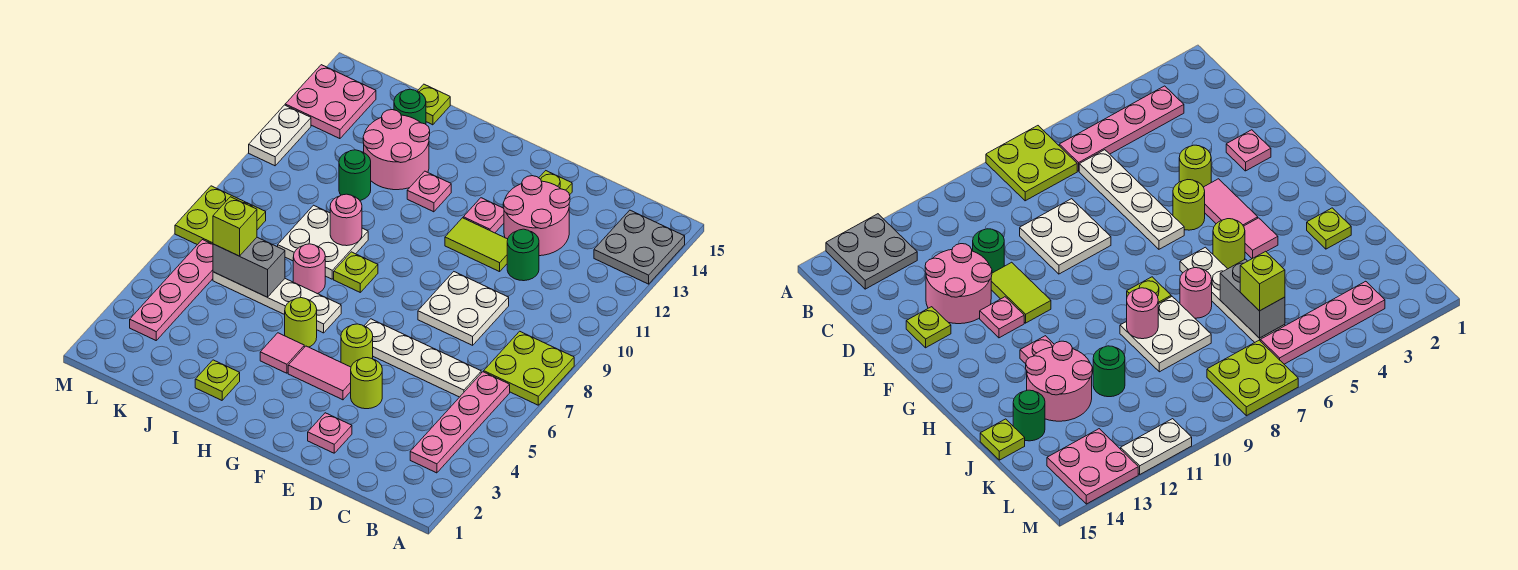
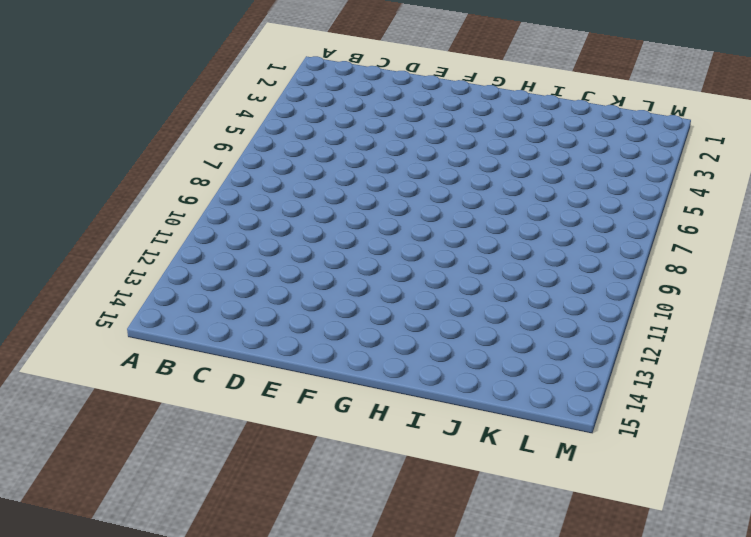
none -> lime 2x2 plate [484,331,574,405]
none -> grey 2x2 plate [594,210,685,284]
none -> pink 1x4 plate [410,372,510,473]
none -> white 1x4 plate [364,319,481,397]

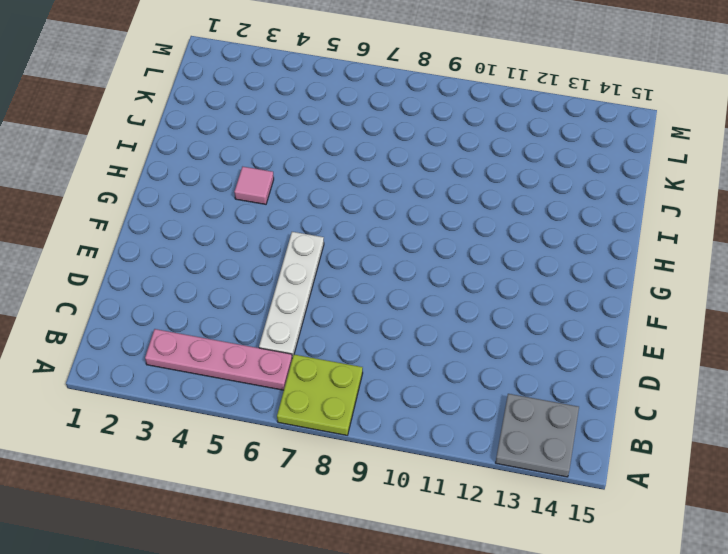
none -> white 2x2 plate [418,272,509,345]
none -> green 1x1 round brick [507,229,539,281]
none -> pink 2x2 round brick [503,176,570,256]
none -> pink 1x1 plate [308,413,352,453]

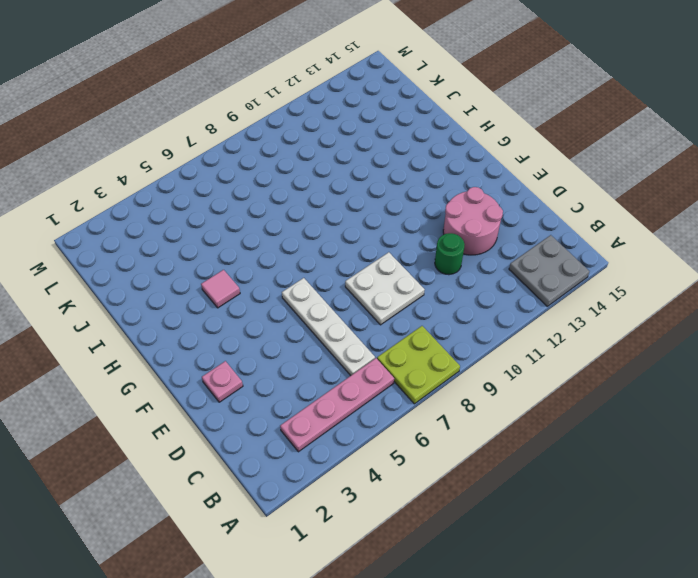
none -> lime 1x1 round brick [351,358,382,409]
none -> lime 1x2 tile [445,218,508,272]
none -> lime 1x1 plate [539,171,572,195]
none -> pink 1x2 tile [288,346,351,400]

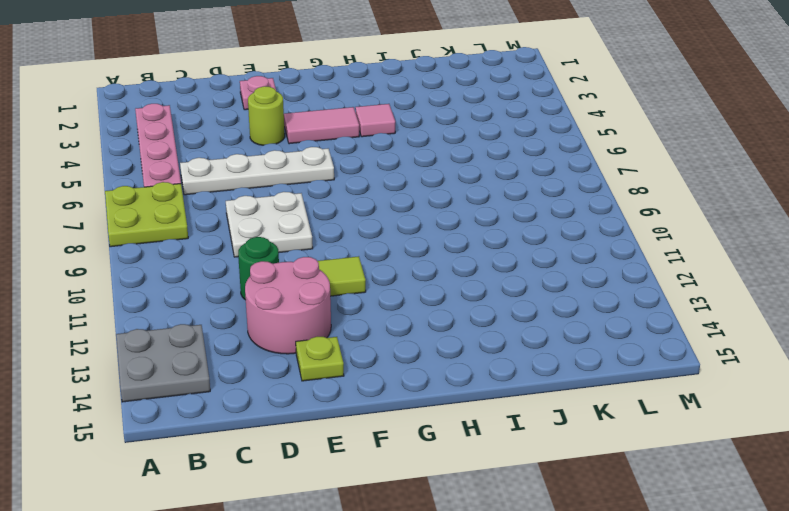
none -> lime 1x1 round brick [341,324,373,367]
none -> pink 1x1 plate [463,198,504,233]
none -> lime 1x1 round brick [285,298,317,347]
none -> white 1x4 plate [213,272,341,333]

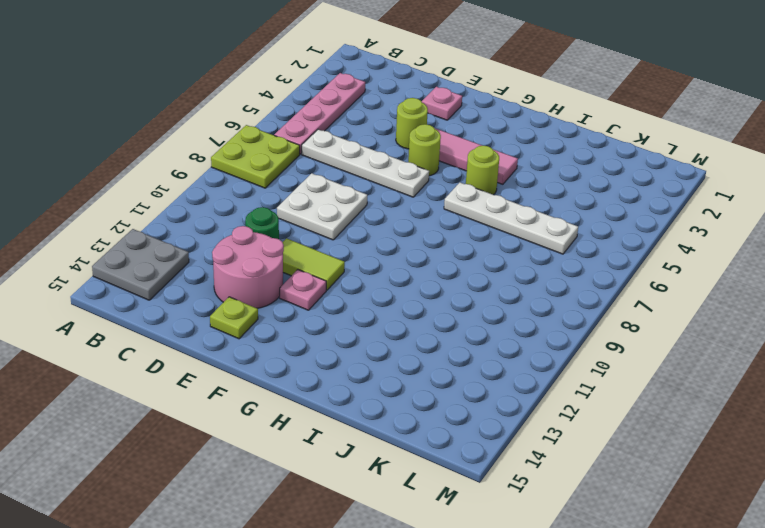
none -> lime 1x1 plate [334,252,378,292]
none -> pink 1x1 plate [407,171,451,212]
none -> lime 1x1 plate [195,360,240,400]
none -> pink 1x1 round brick [293,244,325,294]

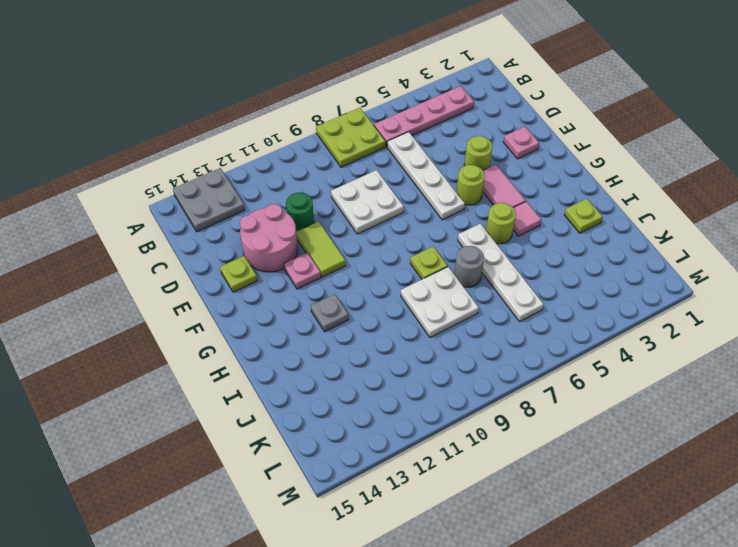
grey 1x1 plate [311,294,349,332] -> pink 1x1 plate [407,171,451,212]
grey 1x1 round brick [454,246,484,287] -> pink 1x1 round brick [293,244,325,294]
none -> pink 2x2 round brick [363,110,430,190]
none -> green 1x1 round brick [339,150,371,201]
none -> green 1x1 round brick [394,89,426,124]
none -> lime 1x1 plate [417,84,450,125]

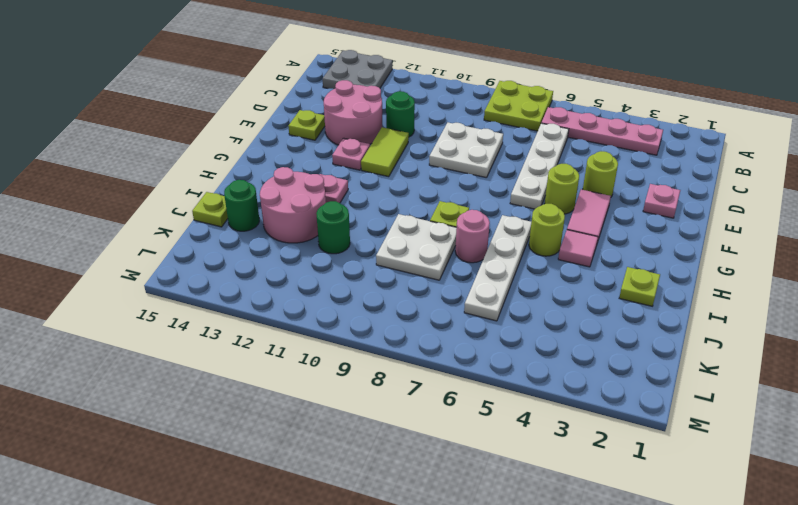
none -> pink 1x4 plate [130,240,213,340]
none -> lime 2x2 plate [175,186,266,245]
none -> pink 2x2 plate [285,65,376,139]
none -> white 1x2 plate [249,105,311,166]

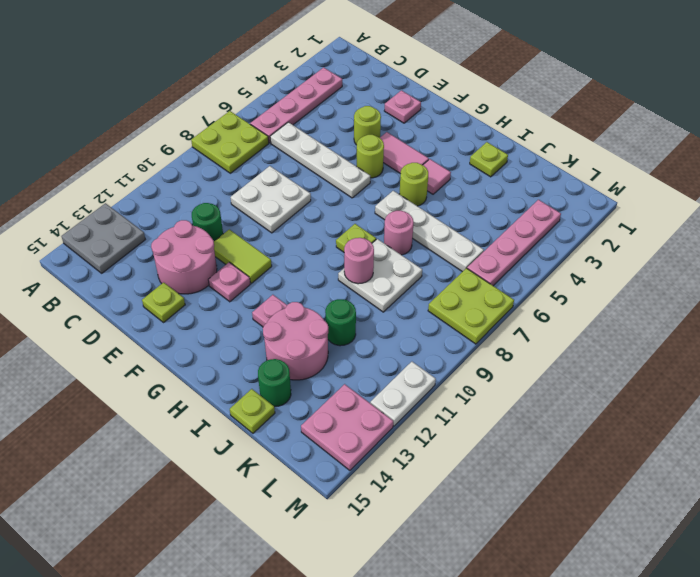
none -> grey 1x2 brick [213,237,285,297]
none -> lime 1x1 brick [213,197,257,256]

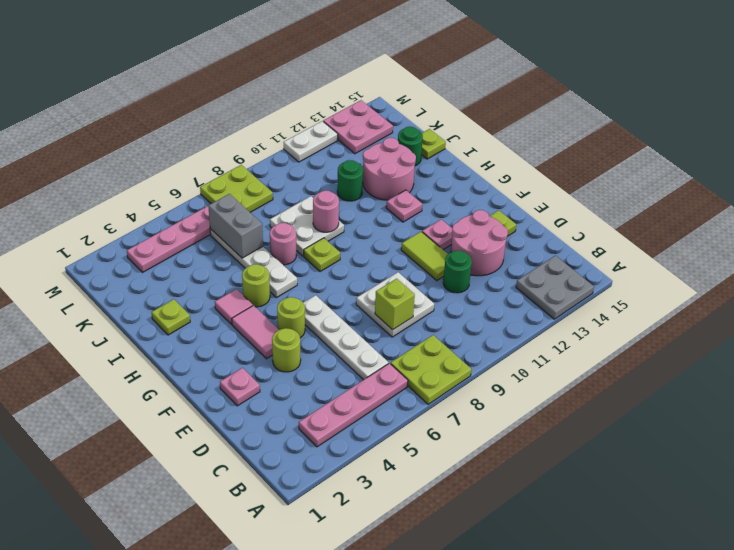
lime 1x1 brick [375,279,415,330] -> lime 1x1 brick moved to [213,197,257,256]

